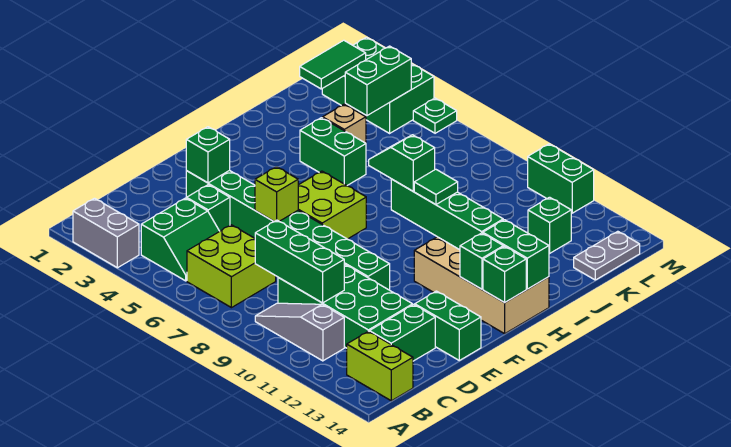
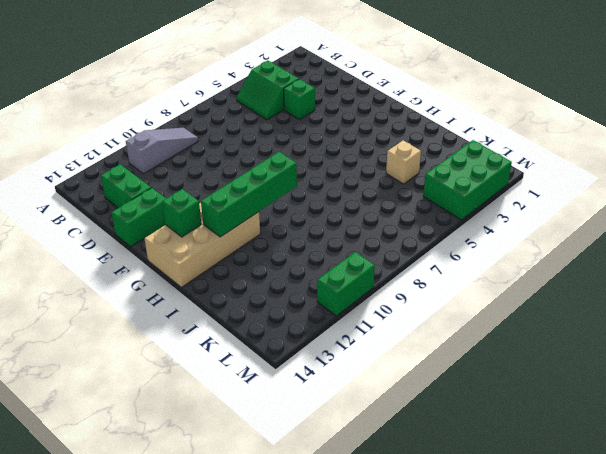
none -> grey 1x2 brick [73,198,139,268]
none -> lime 2x2 brick [187,225,276,308]
none -> lime 1x2 brick [347,331,413,401]
none -> green 2x4 brick [278,264,413,348]

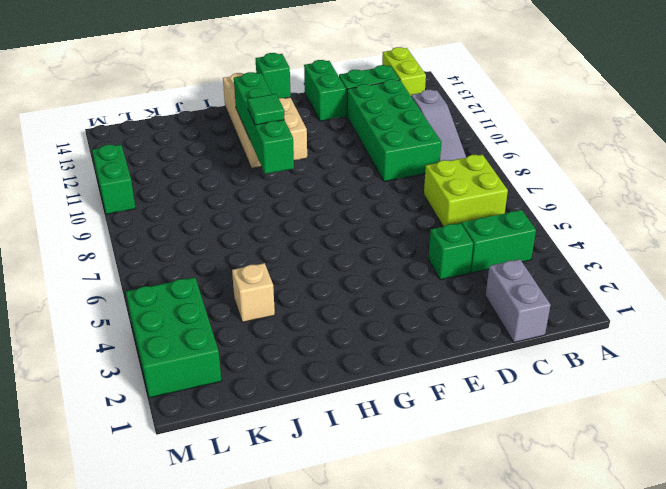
grey 1x2 brick [486,259,551,342] -> grey 1x2 brick moved to [73,198,139,268]
none -> green 1x8 brick [186,170,390,290]
none -> lime 2x2 brick [298,171,366,239]
none -> green 1x2 brick [300,118,366,185]
none -> green 1x1 brick [528,197,571,253]

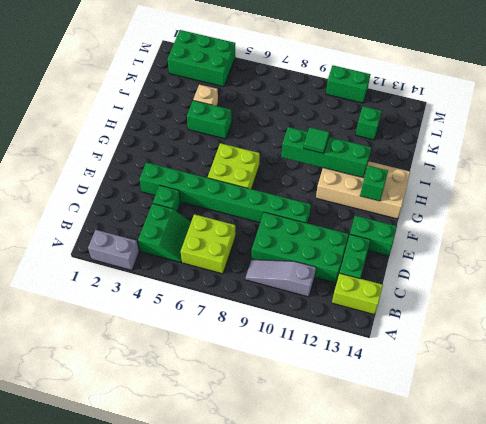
none -> grey 1x2 plate [574,231,640,280]
none -> green 1x1 plate [413,98,457,133]
none -> green 1x3 brick [255,220,344,303]
none -> green 1x1 brick [186,127,230,183]

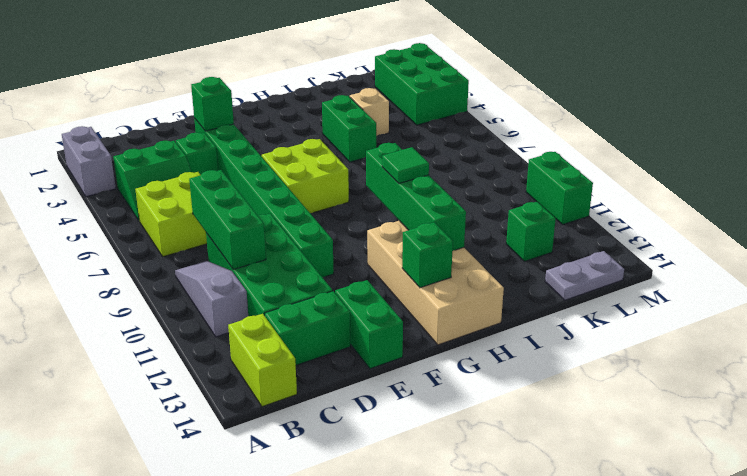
none -> green 1x1 plate [413,98,457,133]
none -> lime 1x1 brick [255,167,298,222]
none -> green 1x1 brick [483,246,526,303]
none -> green 1x2 brick [483,220,549,289]

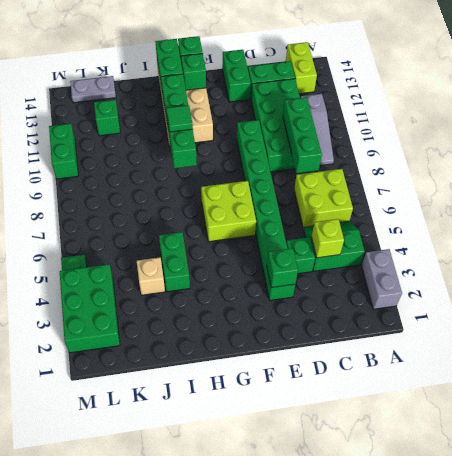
lime 1x1 brick [311,219,344,258] -> lime 1x1 brick moved to [255,167,298,222]
none -> green 1x2 tile [300,40,366,89]
none -> green 1x2 brick [345,46,411,116]
none -> green 1x2 slope [369,135,435,191]

